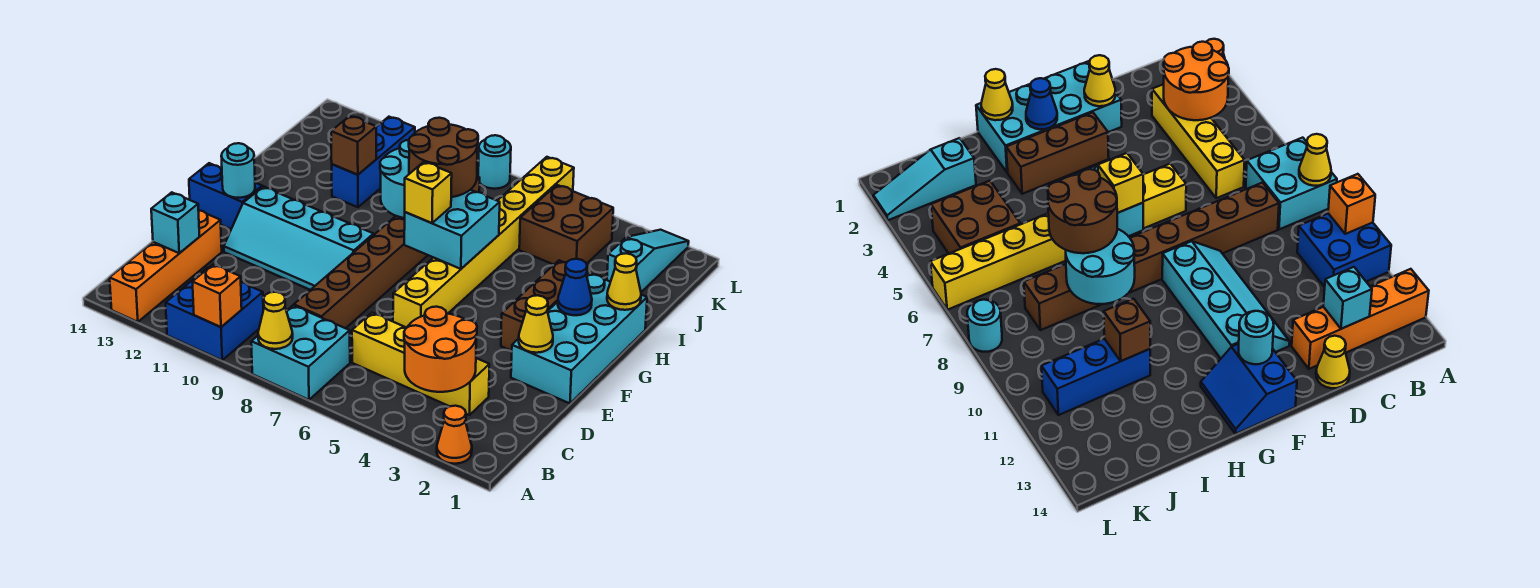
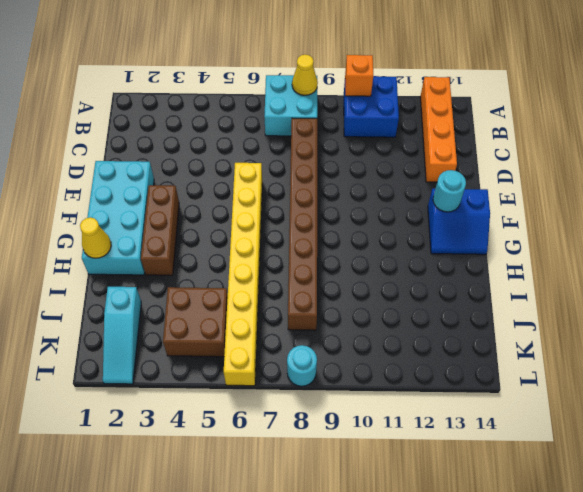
none -> orange 1x1 cone [437,406,472,464]
none -> yellow 1x4 brick [352,313,489,415]
none -> yellow 1x1 cone [1316,336,1350,388]

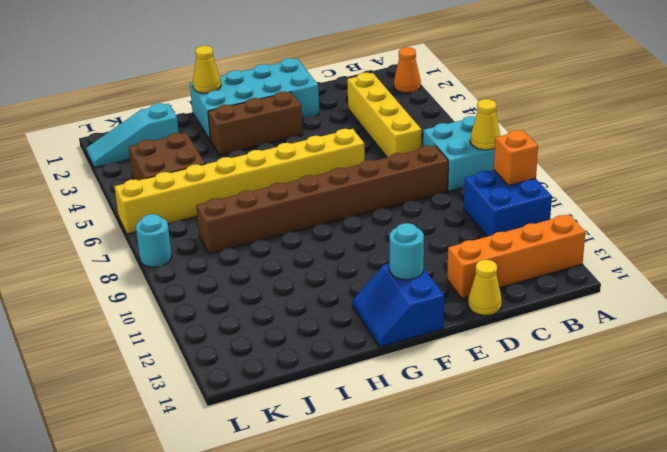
none -> cyan 2x4 slope [224,187,374,290]
none -> blue 1x3 brick [332,117,415,207]
none -> orange 2x2 round brick [404,307,477,392]

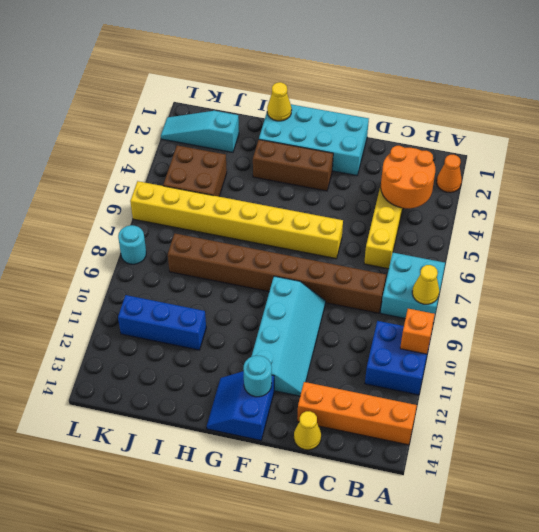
none -> cyan 1x1 brick [151,192,200,253]
none -> yellow 1x1 cone [519,295,553,353]
none -> blue 1x1 cone [558,259,592,315]

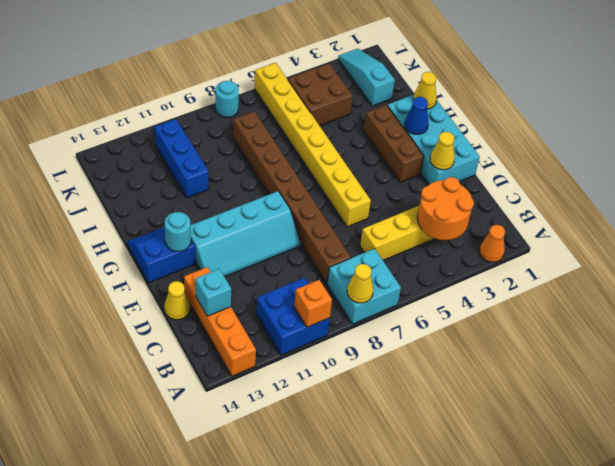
none -> cyan 2x2 brick [404,190,500,269]
none -> cyan 2x2 round brick [380,140,409,218]
none -> brown 1x1 brick [331,116,376,175]

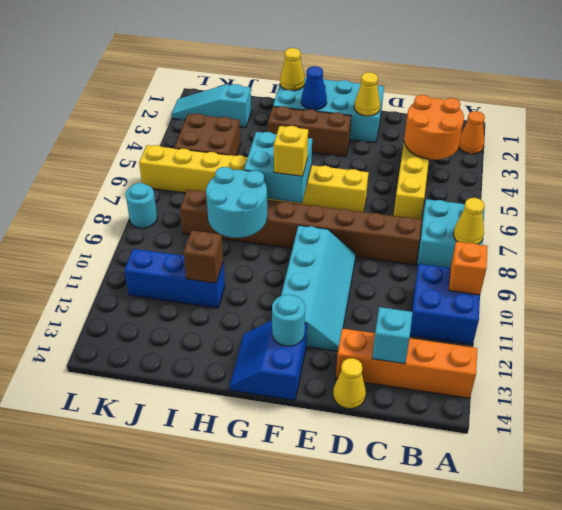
none -> brown 2x2 round brick [409,118,478,197]

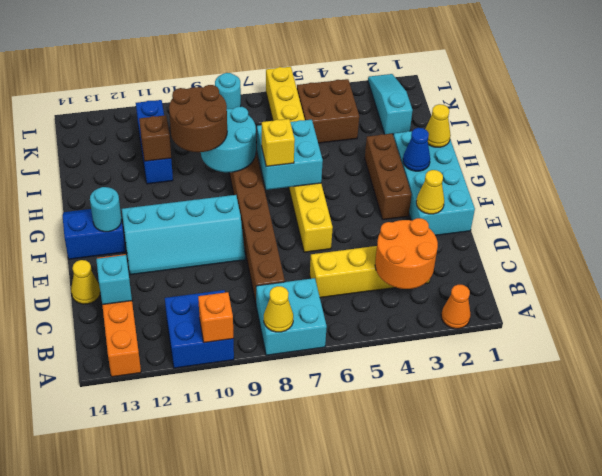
brown 2x2 round brick [169,85,227,152] -> brown 2x2 round brick moved to [409,118,478,197]

